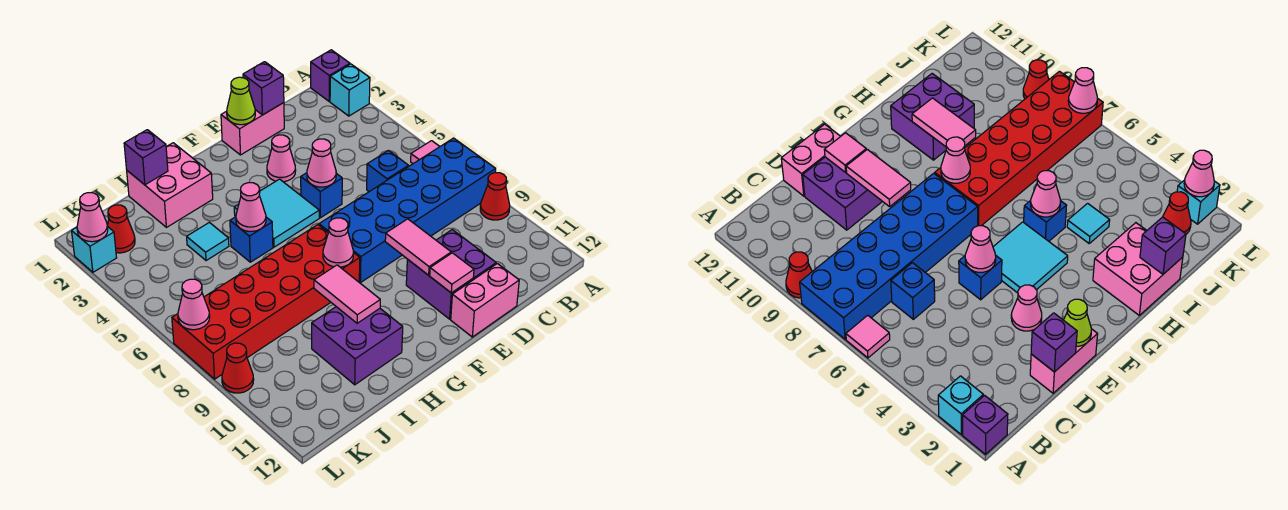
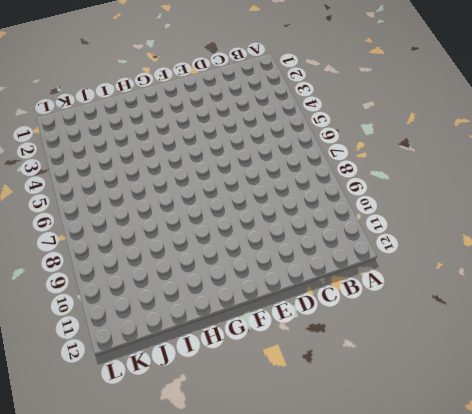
none -> purple 1x1 brick [311,50,350,101]
none -> cyan 1x1 brick [330,64,370,116]
none -> pink 1x1 tile [411,141,440,164]
none -> blue 2x6 brick [319,138,496,283]

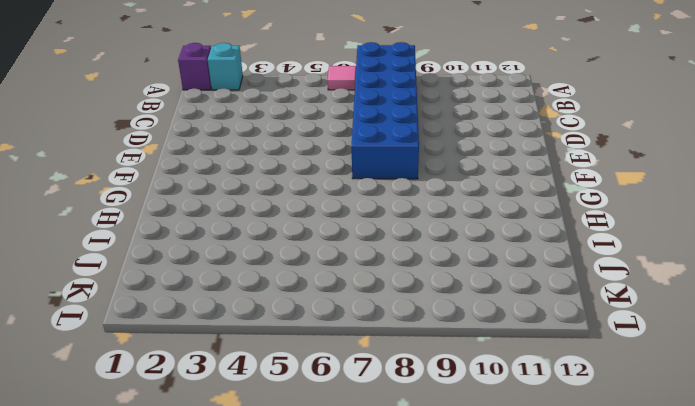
none -> red 1x1 cone [480,173,510,220]
none -> blue 1x1 brick [367,151,409,192]
none -> pink 1x2 brick [221,103,284,155]
none -> purple 2x2 brick [406,230,496,319]

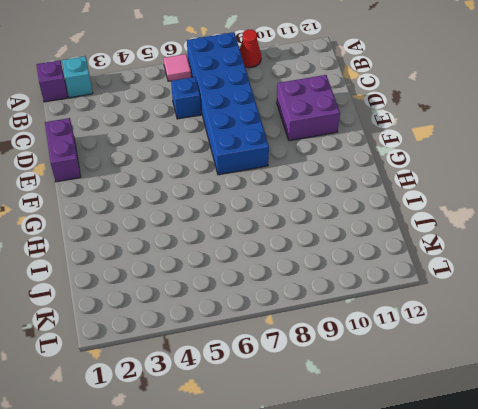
purple 1x2 brick [45,118,81,182] -> pink 1x2 brick [221,103,284,155]
none -> pink 1x2 brick [451,264,519,337]
none -> pink 1x1 cone [267,135,296,182]
none -> blue 1x1 brick [301,173,342,218]
none -> cyan 2x2 tile [234,179,319,247]

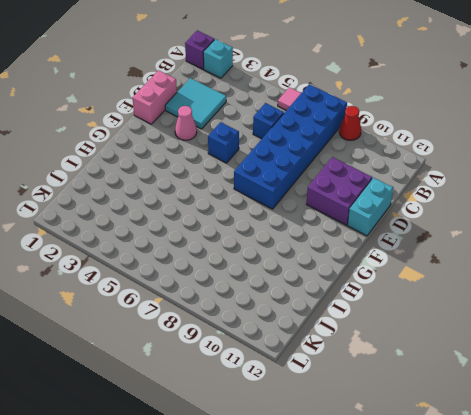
cyan 2x2 tile [165,78,226,129] -> cyan 2x2 tile moved to [234,179,319,247]
cyan 1x2 brick [347,178,393,236] -> pink 1x2 brick [451,264,519,337]
none -> red 2x6 brick [172,225,360,379]
none -> pink 2x2 brick [127,143,213,227]
none -> blue 1x1 brick [230,217,273,262]
none -> purple 2x2 brick [312,307,403,385]

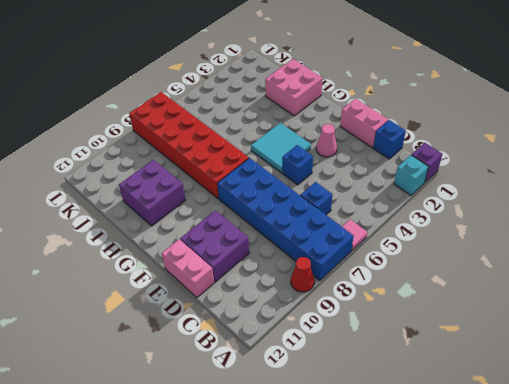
blue 1x1 brick [373,120,406,159] -> blue 1x1 brick moved to [230,217,273,262]
none -> cyan 1x1 tile [187,222,229,261]
none -> red 1x1 cone [107,205,135,253]
none -> cyan 1x1 brick [72,227,117,272]
none -> red 1x1 cone [222,343,254,393]

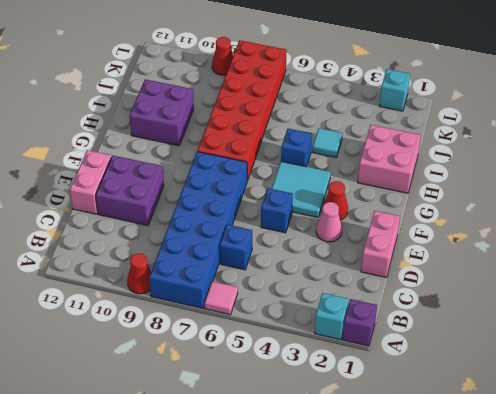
red 1x1 cone [323,181,348,220] -> red 1x1 cone moved to [107,205,135,253]
none -> purple 1x1 brick [243,62,284,115]
none -> lime 1x1 cone [227,77,255,125]
none -> pink 1x1 cone [307,139,336,187]
none -> pink 1x2 tile [385,219,451,275]

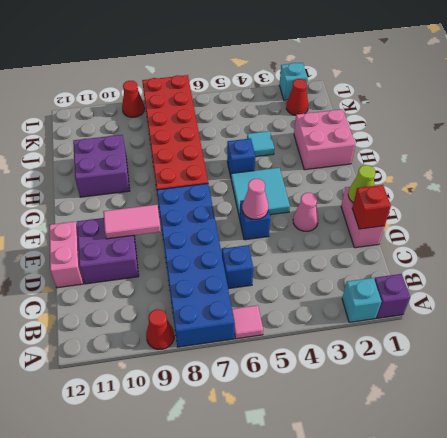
red 1x1 brick [352,185,391,229] -> purple 1x1 brick [243,62,284,115]
none -> pink 1x1 tile [430,253,474,293]
none -> pink 1x1 cone [323,218,353,267]
none -> pink 1x1 cone [236,183,266,231]
none -> pink 1x2 tile [314,265,380,323]

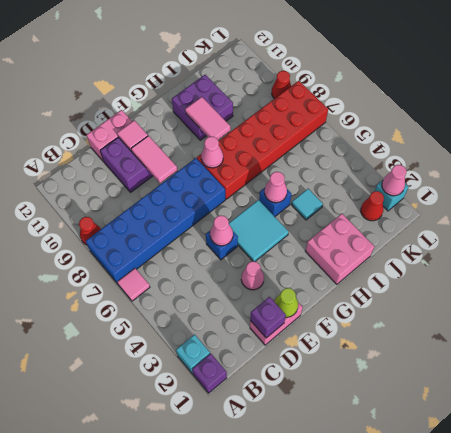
none -> blue 1x1 brick [367,151,409,192]
none -> purple 1x1 brick [124,130,168,185]
none -> pink 1x1 cone [178,279,210,330]

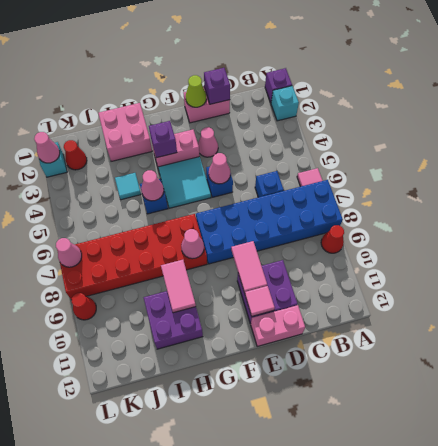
pink 1x2 brick [152,130,199,167] -> none
purple 1x1 brick [149,121,177,158] -> purple 1x1 brick moved to [124,130,168,185]

